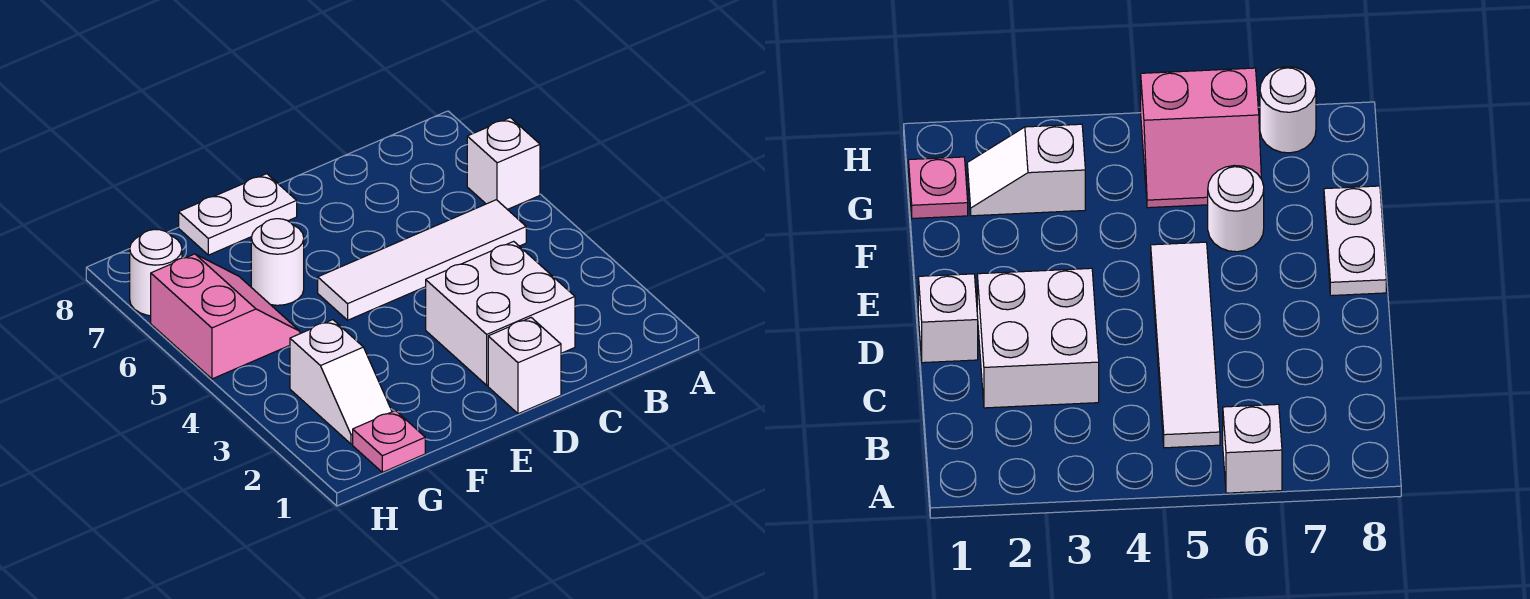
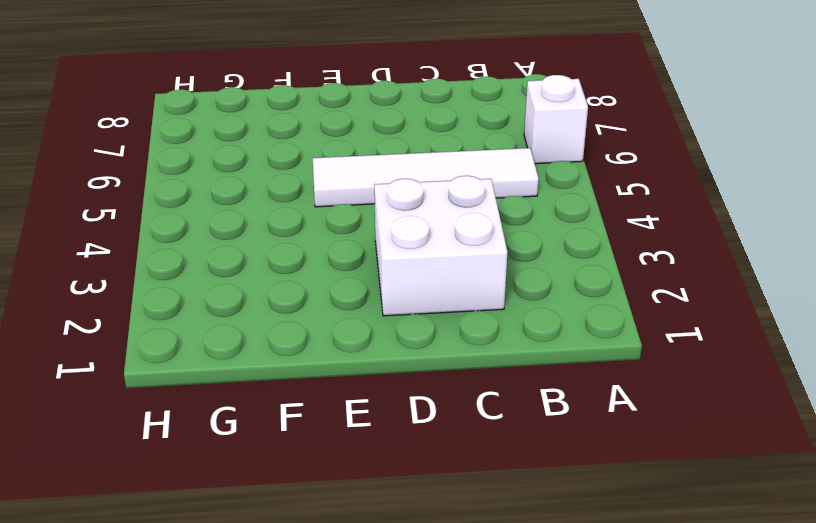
none -> white 1x1 brick [488,318,561,414]
none -> white 1x2 plate [179,174,297,255]

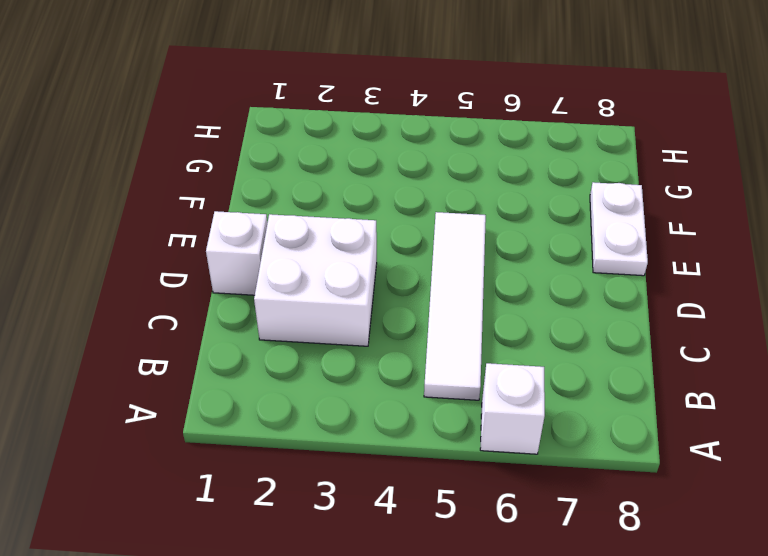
none -> white 1x1 round brick [251,219,304,305]
none -> pink 1x1 plate [353,411,425,472]

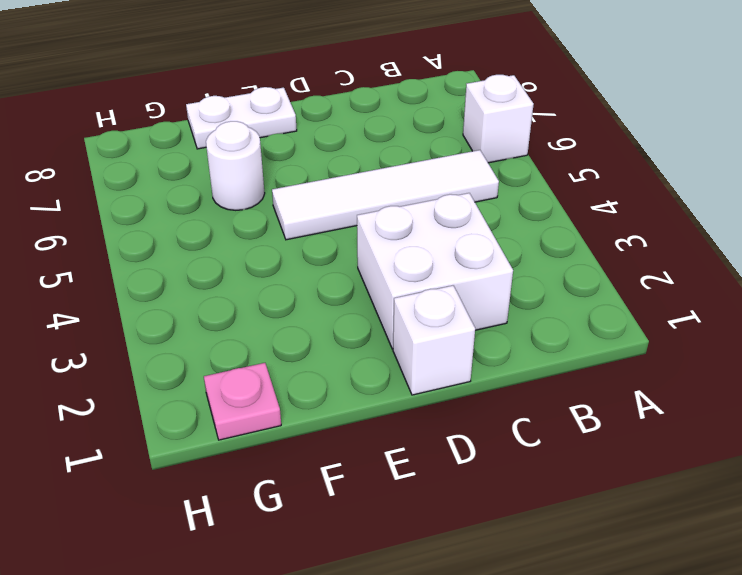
none -> white 1x2 slope [290,320,392,444]
none -> pink 2x2 slope [151,254,300,379]

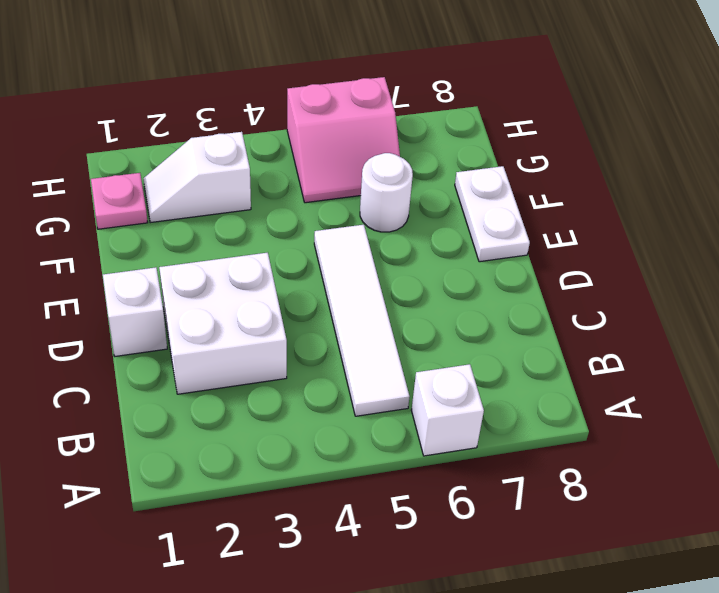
none -> white 1x1 round brick [130,229,182,316]

